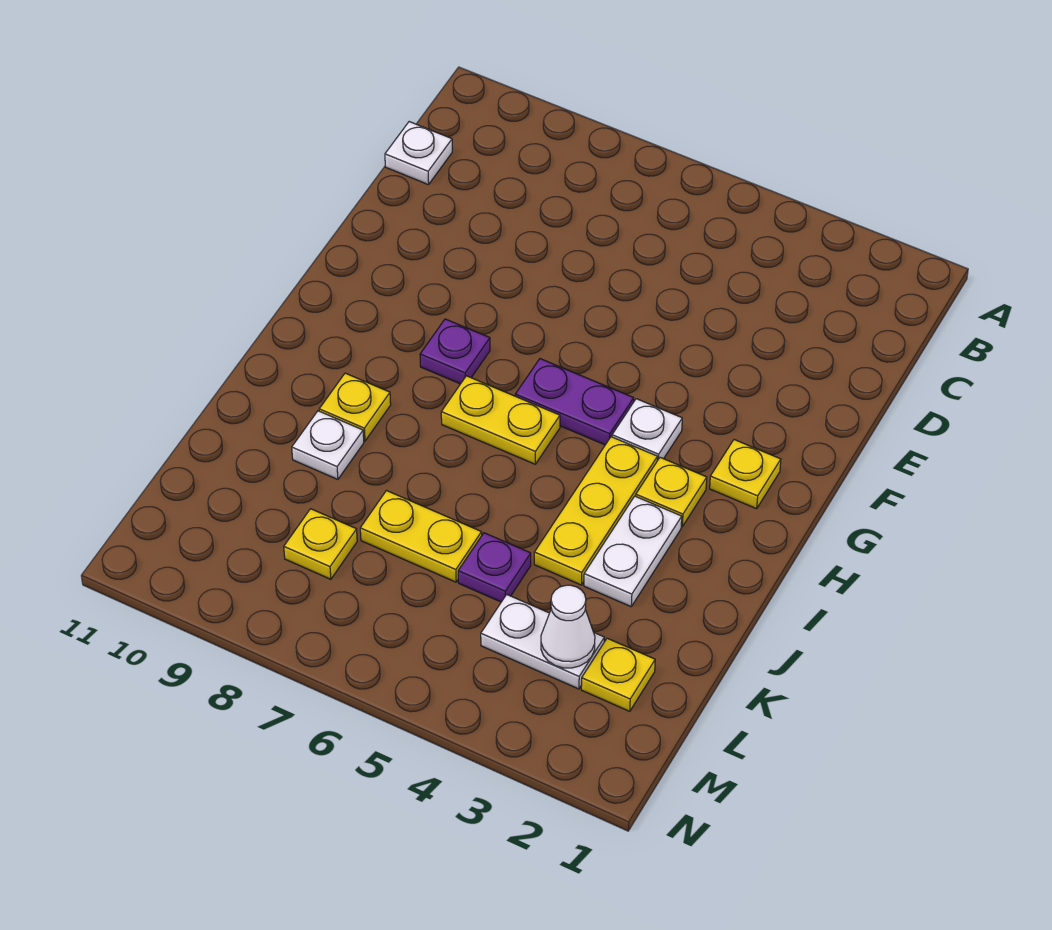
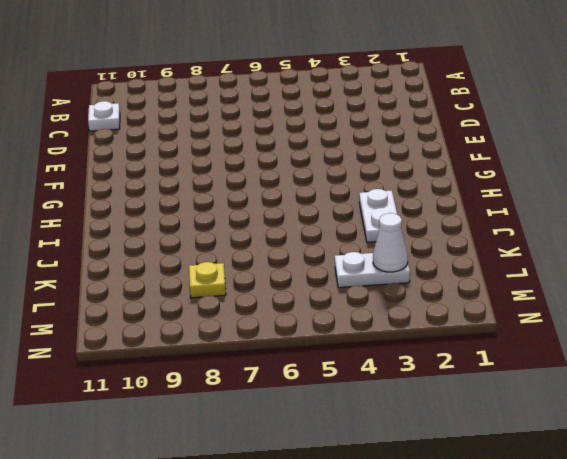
none -> yellow 1x1 plate [710,440,781,509]
none -> white 1x1 plate [612,399,682,461]
none -> purple 1x2 plate [515,359,634,445]

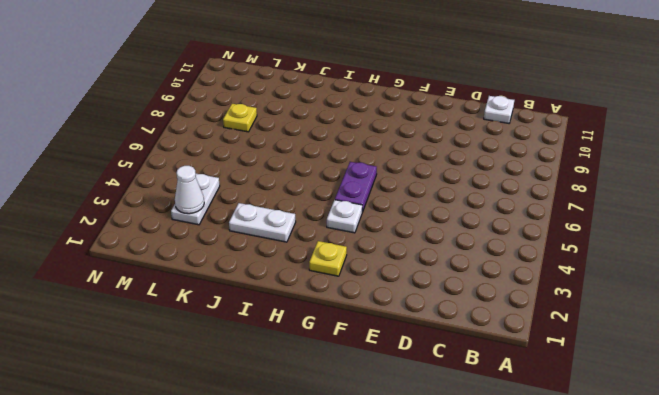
none -> purple 1x1 plate [420,319,490,384]
none -> yellow 1x1 plate [636,457,707,527]
none -> yellow 1x3 plate [534,437,657,585]

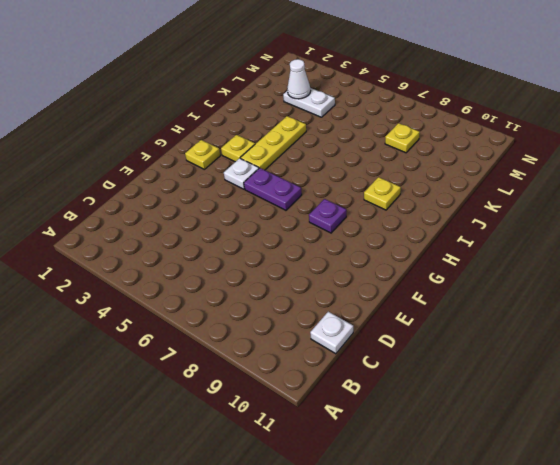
none -> yellow 1x2 plate [441,376,560,464]
none -> white 1x2 plate [584,496,682,607]
none -> white 1x1 plate [292,411,364,479]

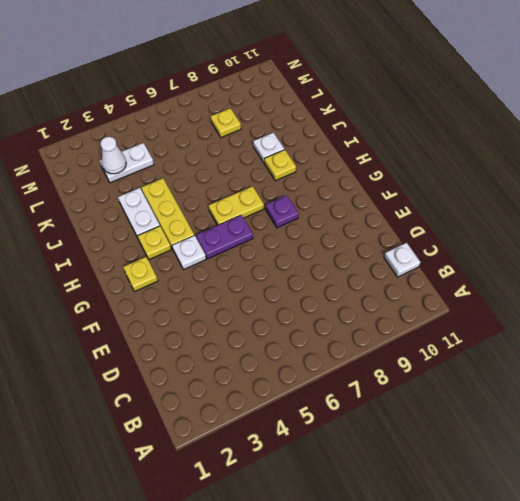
none -> purple 1x1 plate [458,533,531,602]
none -> yellow 1x2 plate [360,491,482,582]
none -> yellow 1x1 plate [581,638,655,711]

